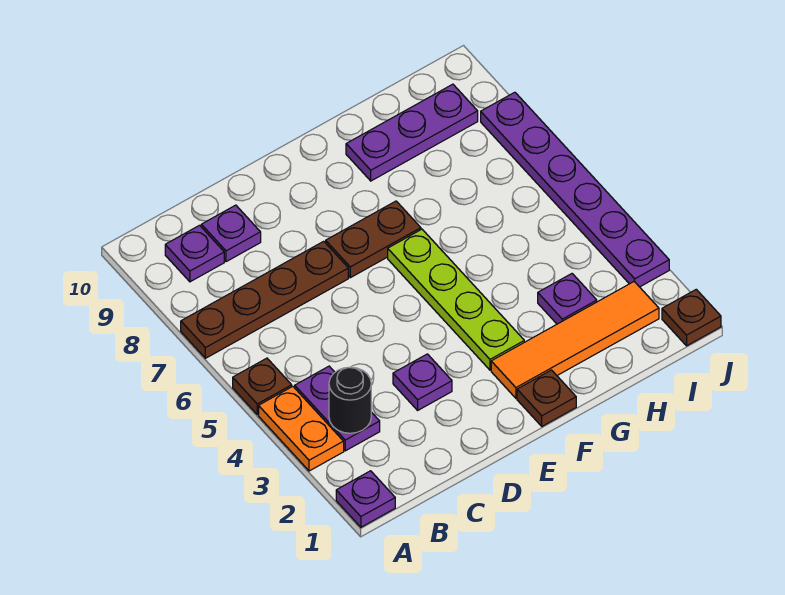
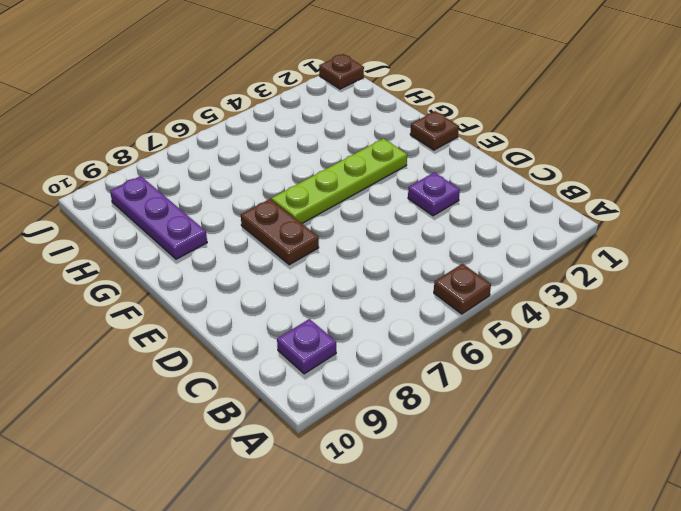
none -> purple 1x1 plate [336,471,395,527]
none -> orange 1x2 plate [259,386,344,471]
none -> brown 1x4 plate [181,241,348,358]

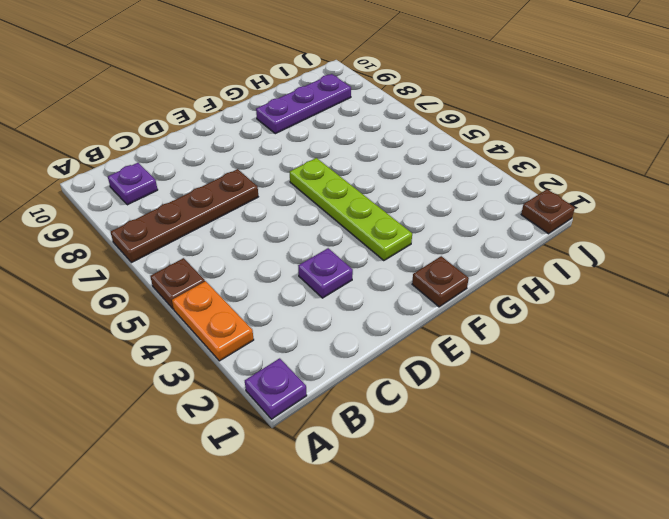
none -> purple 1x2 plate [295,366,380,451]
none -> purple 1x1 plate [201,205,261,262]
none -> brown 1x2 plate [326,201,421,278]

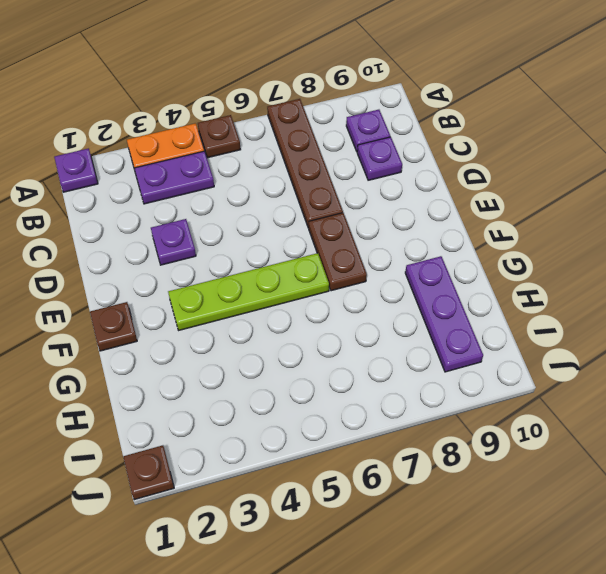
none -> orange 1x4 tile [491,282,659,398]
none -> purple 1x1 plate [538,274,597,324]
none -> purple 1x6 plate [481,92,669,287]

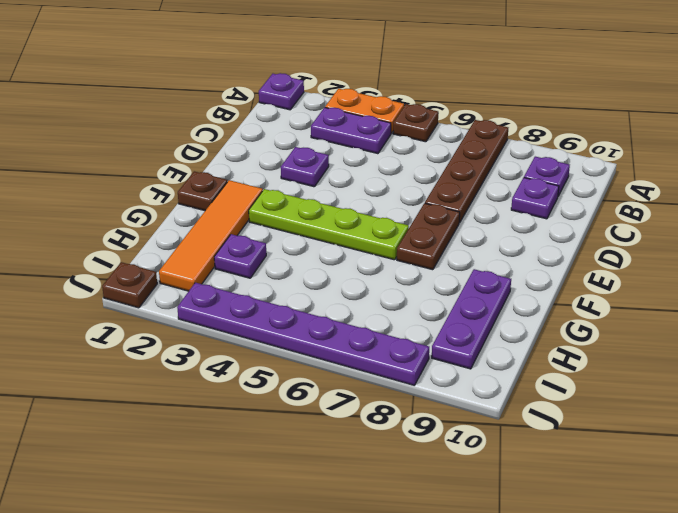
none -> black 1x1 round brick [329,367,371,433]

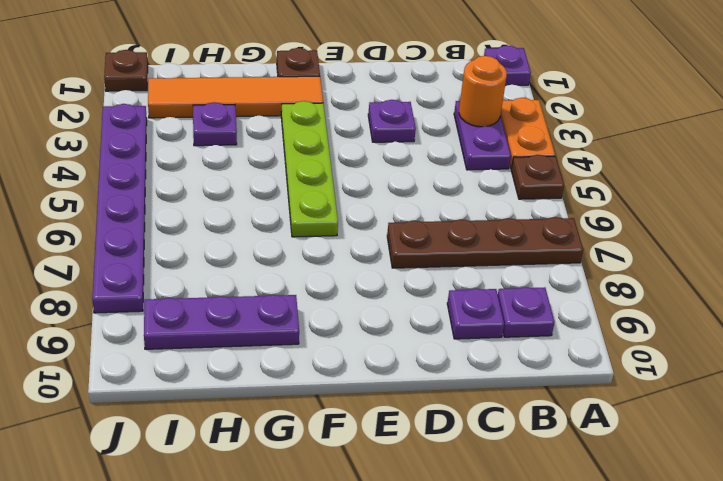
orange 1x1 round brick [459,56,507,127] -> black 1x1 round brick [329,367,371,433]
none -> brown 1x2 plate [326,201,421,278]

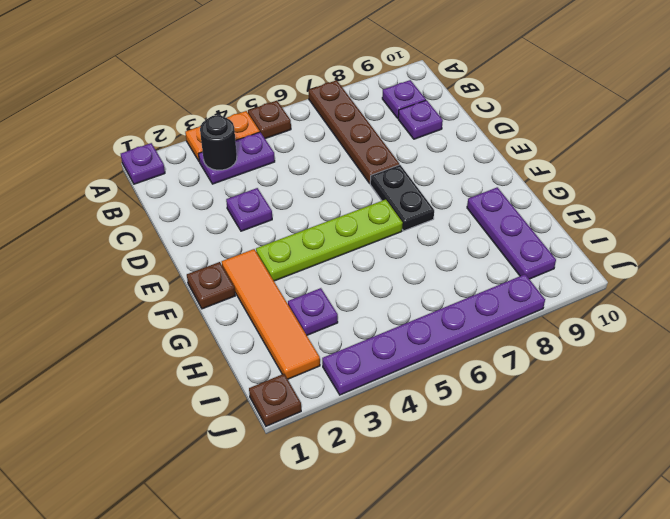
black 1x2 plate [370,165,434,231] -> brown 1x2 plate [326,201,421,278]

